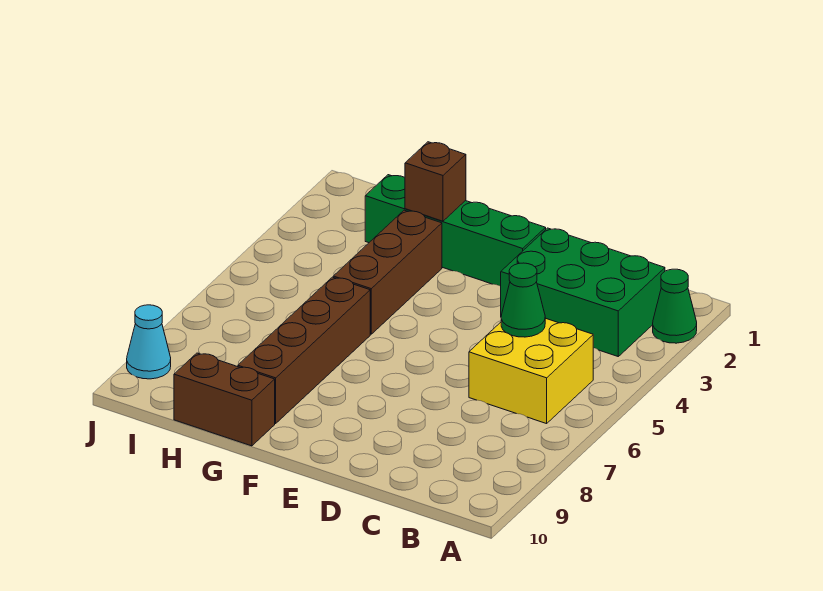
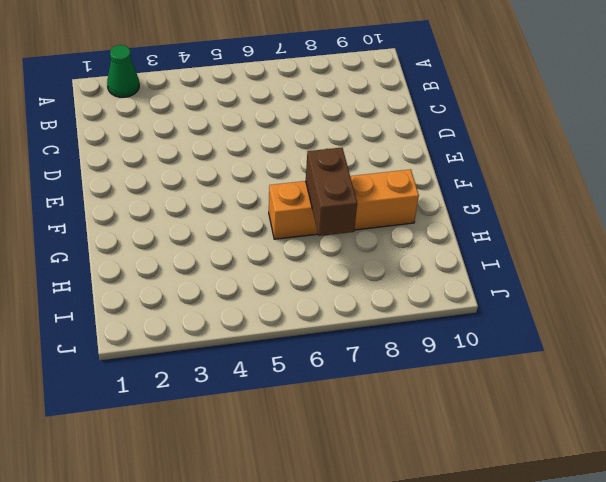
orange 1x4 brick [269,169,419,239] -> brown 1x4 brick [238,277,370,424]
brown 1x2 brick [306,148,357,236] -> brown 1x2 brick moved to [174,353,275,446]
none -> green 2x3 brick [501,228,665,356]
none -> yellow 2x2 brick [469,318,593,424]

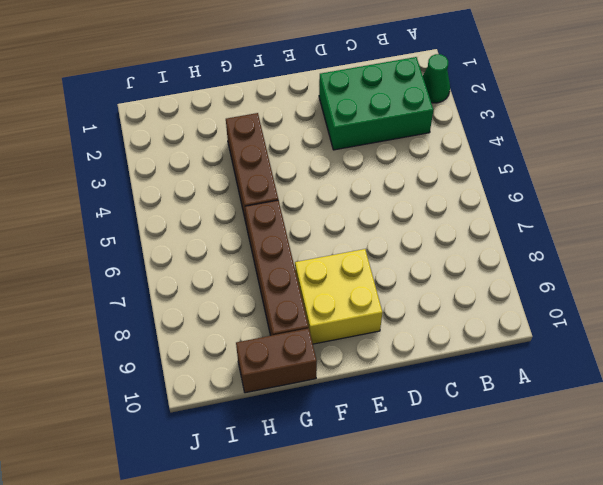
yellow 2x2 brick [295,249,382,344] -> yellow 2x2 brick moved to [469,318,593,424]
none -> green 1x4 brick [365,175,546,286]
none -> cyan 1x1 cone [127,305,171,379]

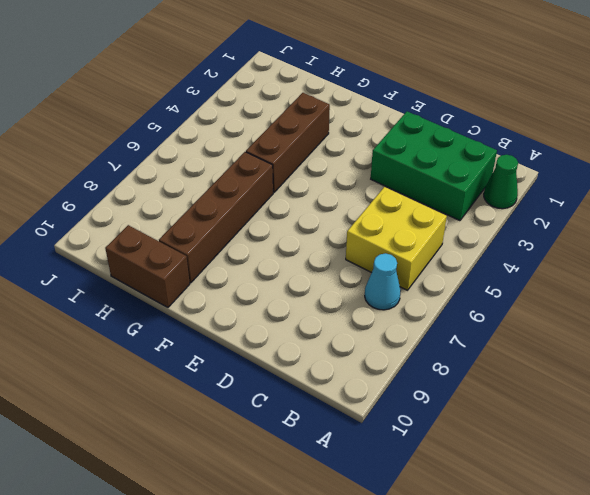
cyan 1x1 cone [365,253,401,310] -> cyan 1x1 cone moved to [127,305,171,379]
none -> green 1x4 brick [365,175,546,286]
none -> green 1x1 cone [501,263,545,337]

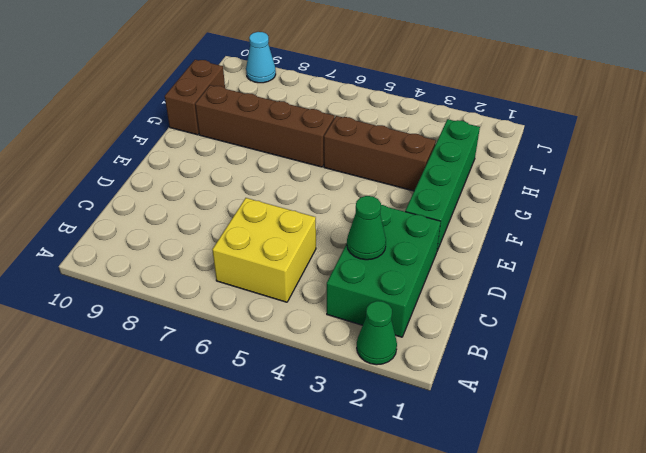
green 1x1 cone [347,196,386,260] -> green 1x1 cone moved to [501,263,545,337]
none -> brown 1x1 brick [405,142,466,221]

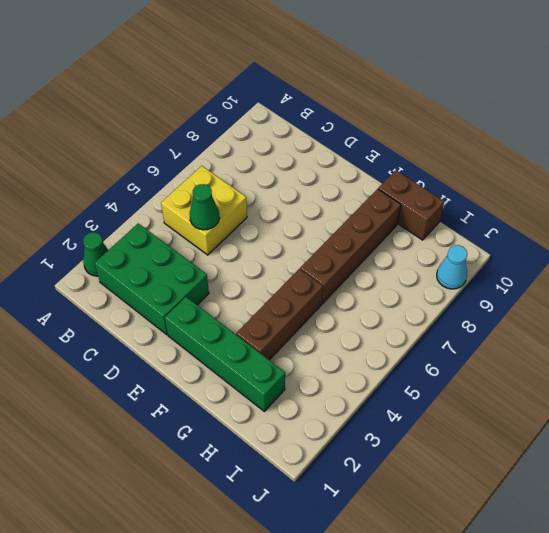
none -> brown 1x1 brick [405,142,466,221]

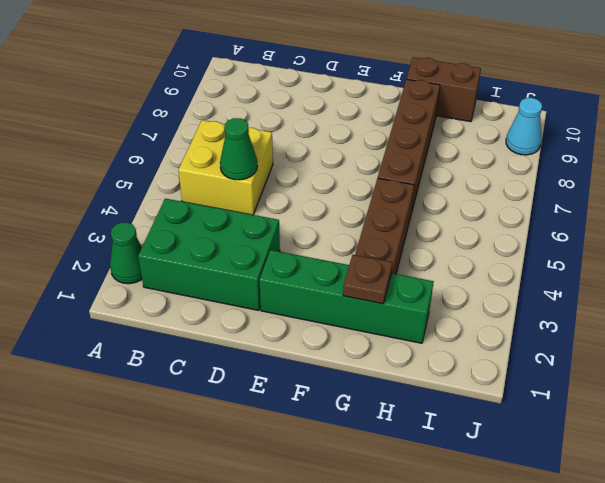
brown 1x1 plate [343,255,393,304] -> brown 1x1 brick [405,142,466,221]

